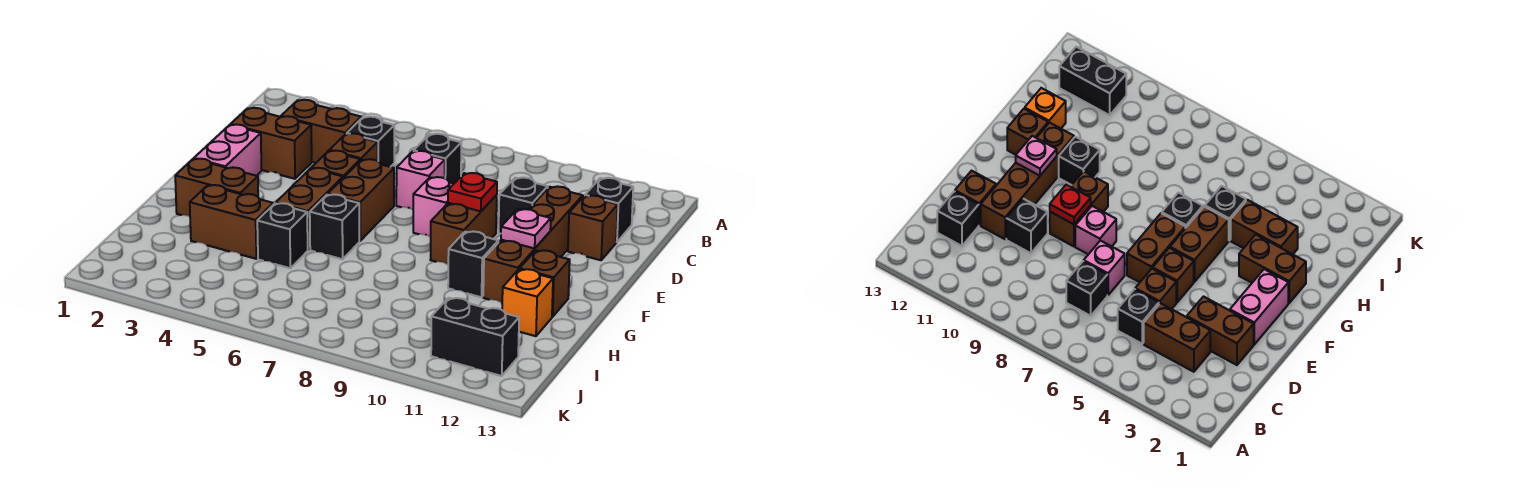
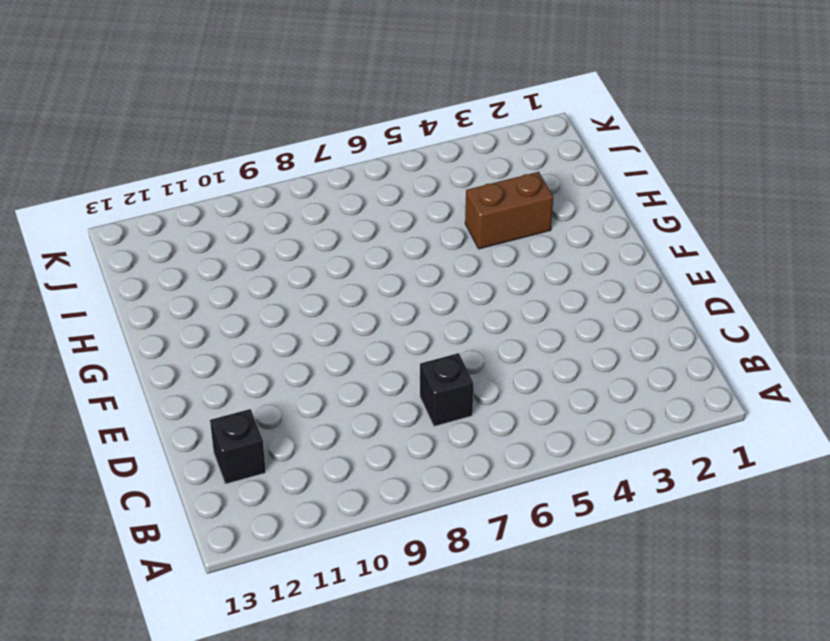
none -> brown 1x2 brick [281,100,361,163]
none -> black 1x1 brick [347,117,394,167]
none -> brown 1x2 brick [231,108,312,179]

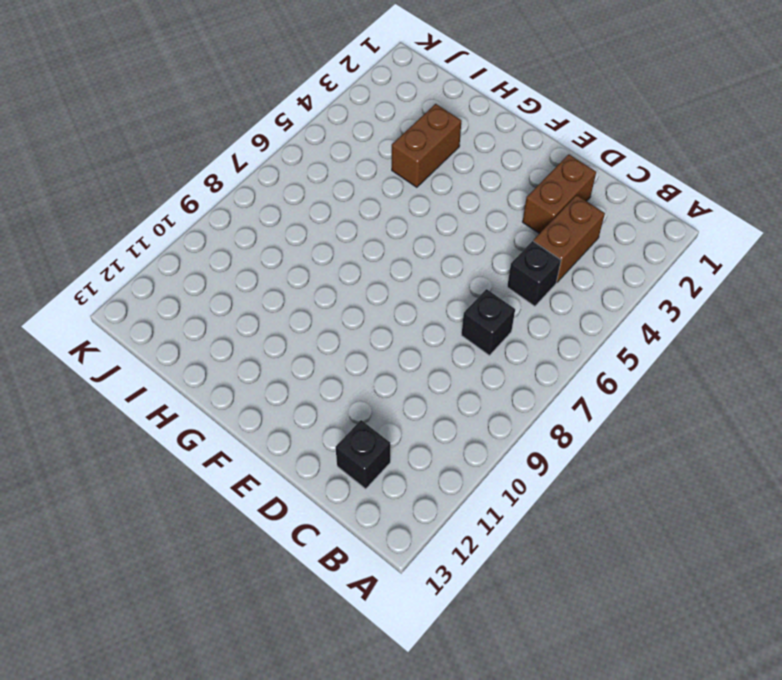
none -> brown 1x1 brick [329,133,378,161]
none -> pink 1x1 brick [396,151,445,209]
none -> black 1x1 brick [499,177,548,234]

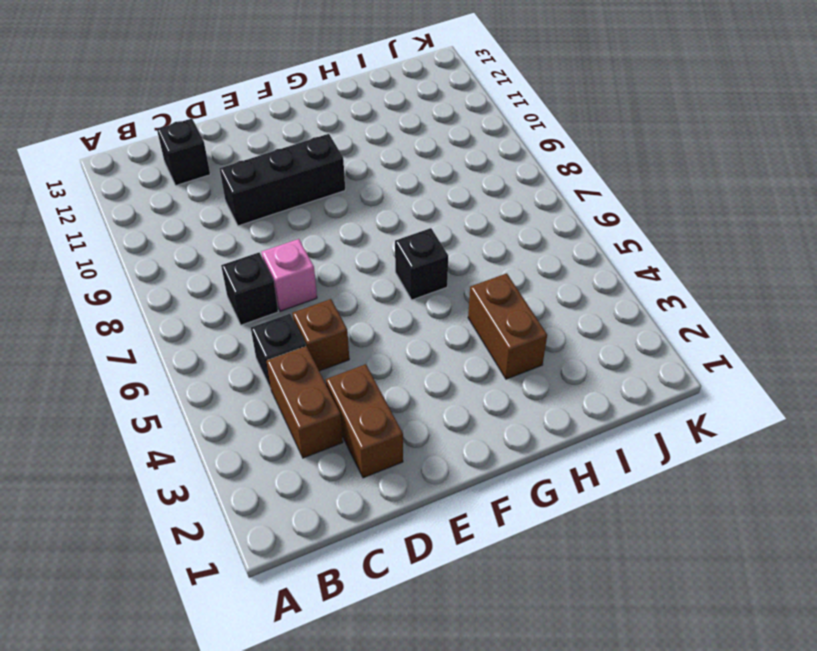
black 1x3 brick [220,134,345,226] -> black 1x1 brick [499,177,548,234]
none -> brown 1x4 brick [483,186,583,303]
none -> brown 1x1 brick [568,196,618,260]
none -> pink 1x2 brick [194,124,262,176]

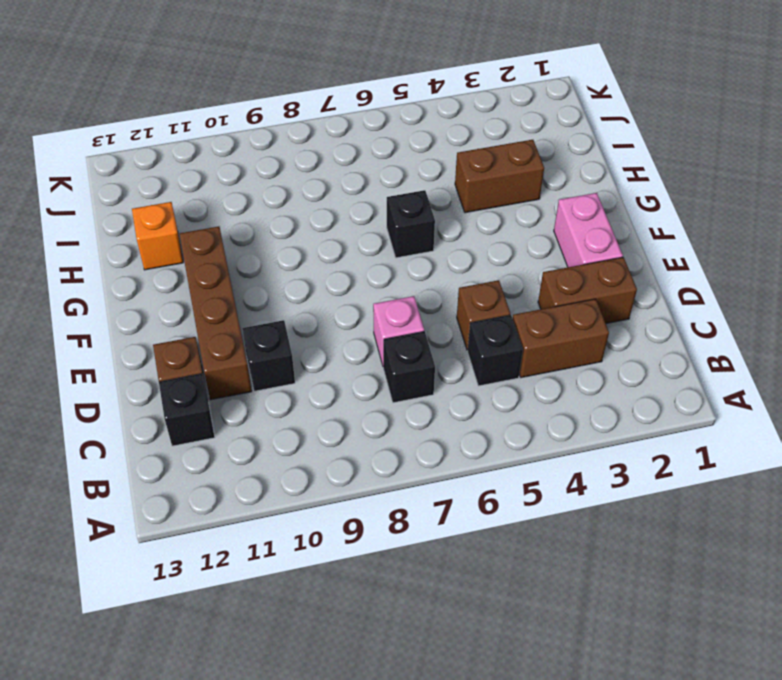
none -> brown 1x1 brick [312,150,360,178]
none -> brown 1x2 brick [328,159,394,241]
none -> pink 1x1 brick [413,177,453,237]

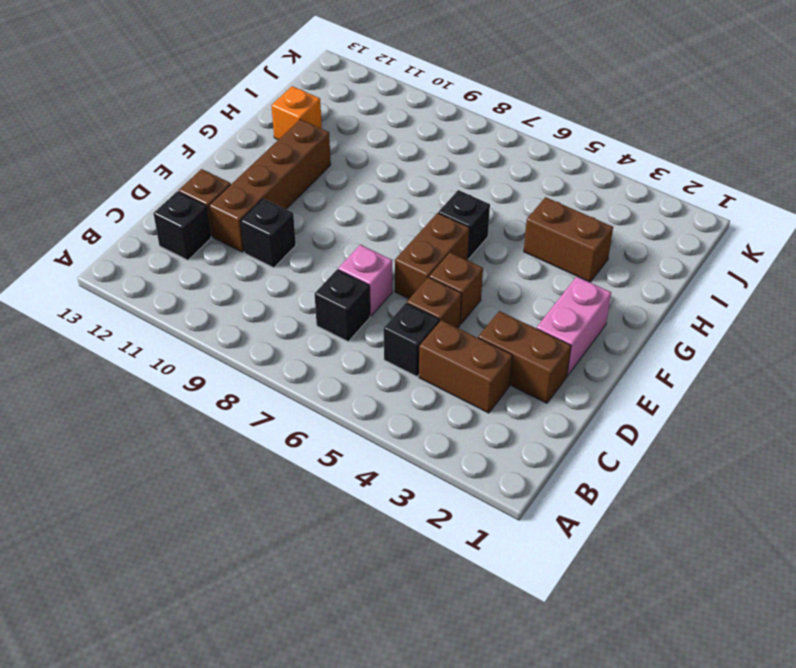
none -> pink 1x1 brick [413,177,453,237]
none -> brown 1x2 brick [431,195,497,264]
none -> brown 1x2 brick [276,168,343,250]

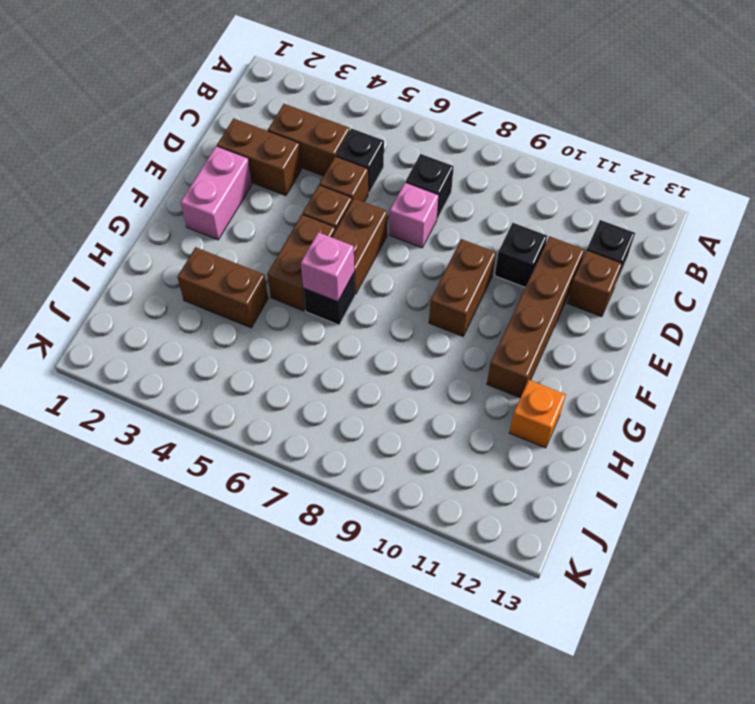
pink 1x1 brick [301,232,354,302] -> pink 1x1 brick moved to [413,177,453,237]
none -> brown 1x2 brick [175,159,258,216]
none -> black 1x1 brick [448,232,498,297]
none -> brown 1x1 brick [520,250,570,317]

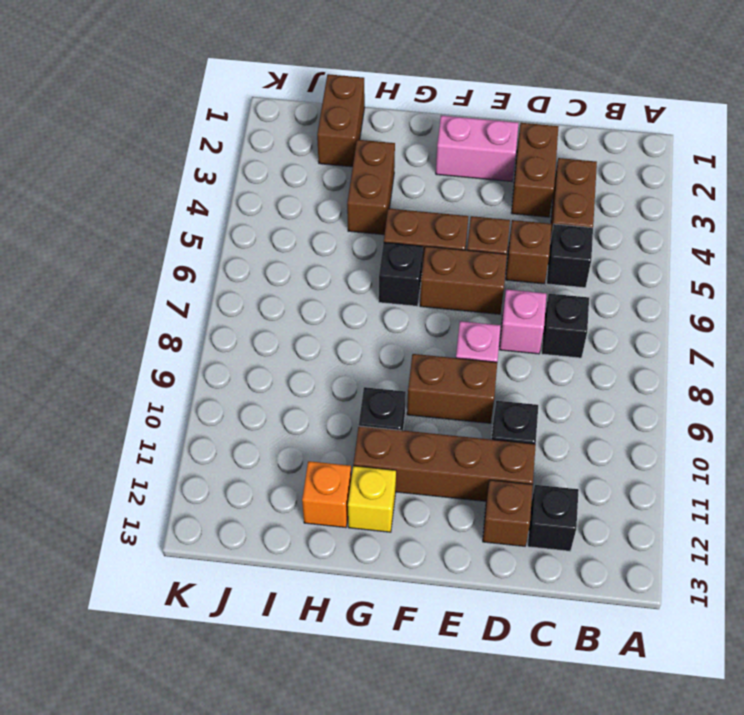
yellow 1x1 brick [348,466,396,532] -> brown 1x1 brick [520,250,570,317]
brown 1x2 brick [317,74,365,167] -> brown 1x2 brick moved to [175,159,258,216]
none -> black 1x1 brick [257,203,308,268]
none -> black 1x2 brick [431,298,519,376]
none -> red 1x1 plate [448,173,497,211]

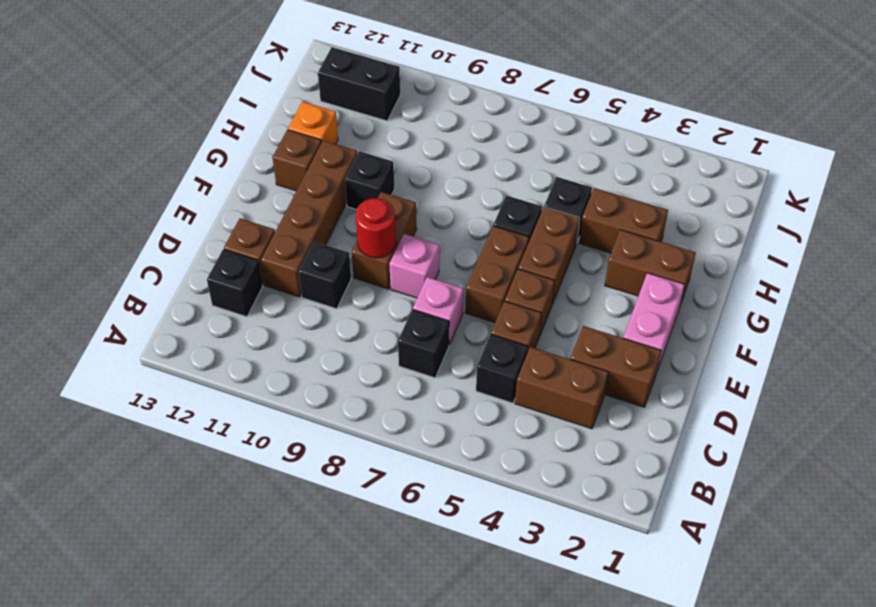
red 1x1 round brick [356,198,396,258] -> red 1x1 plate [448,173,497,211]
none -> pink 1x1 plate [501,209,551,248]

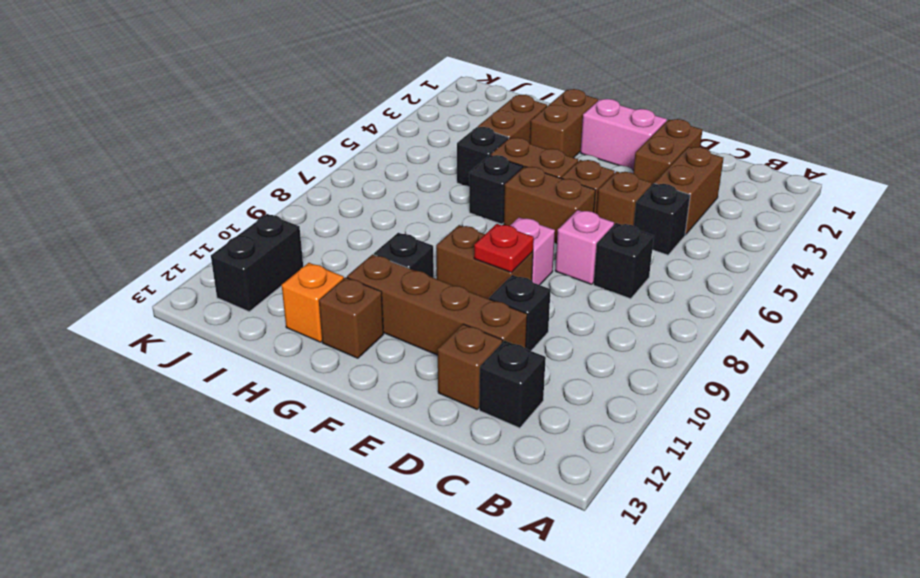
none -> pink 1x1 plate [501,209,551,248]

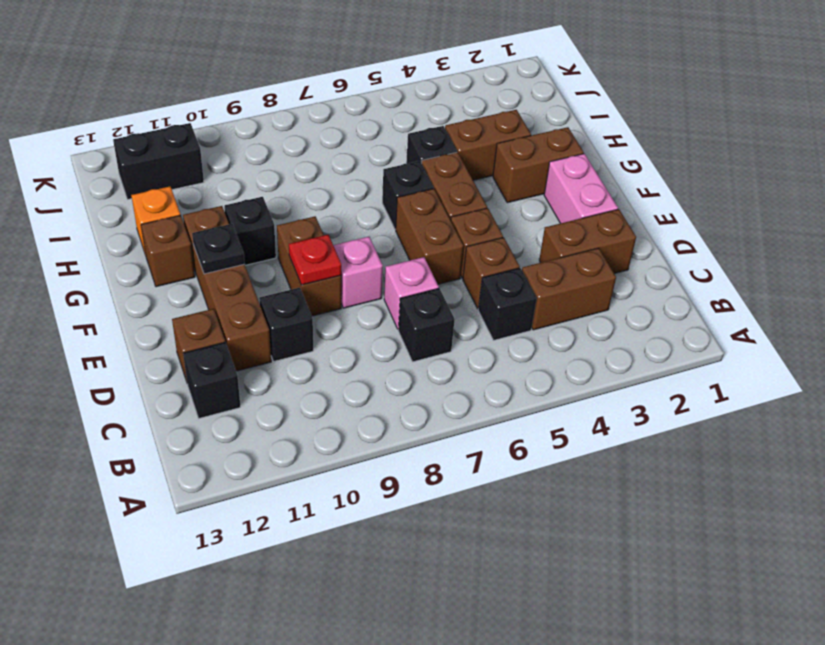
black 1x1 plate [192,224,245,274] -> pink 1x1 plate [501,209,551,248]

